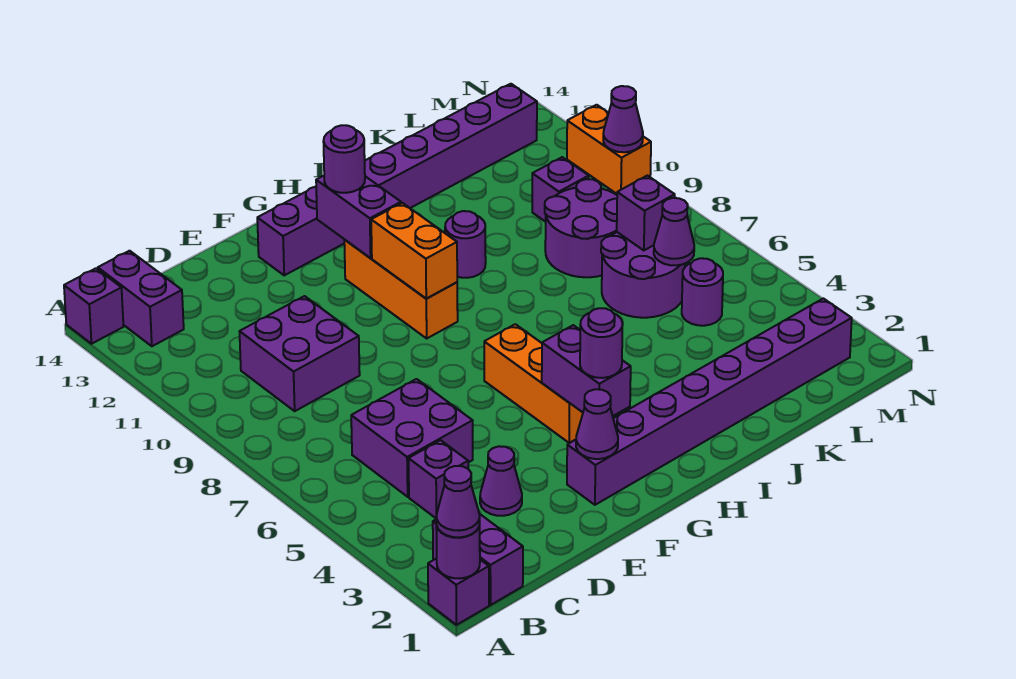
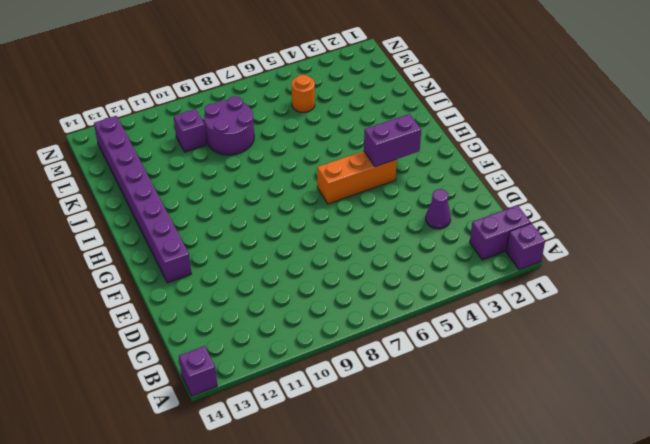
orange 1x1 round brick [292,75,315,112] -> purple 1x1 round brick [682,258,723,326]
none -> purple 1x2 brick [98,251,184,346]
none -> purple 1x1 brick [409,440,468,518]
none -> purple 2x2 brick [351,379,473,497]

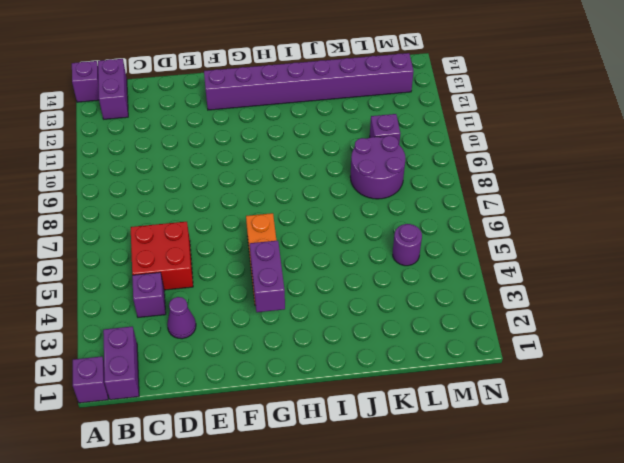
red 2x2 brick [131,222,193,290] -> purple 2x2 brick [351,379,473,497]
none -> purple 2x2 brick [239,296,360,411]
none -> purple 1x8 brick [567,298,852,505]
none -> orange 1x3 brick [344,240,458,338]

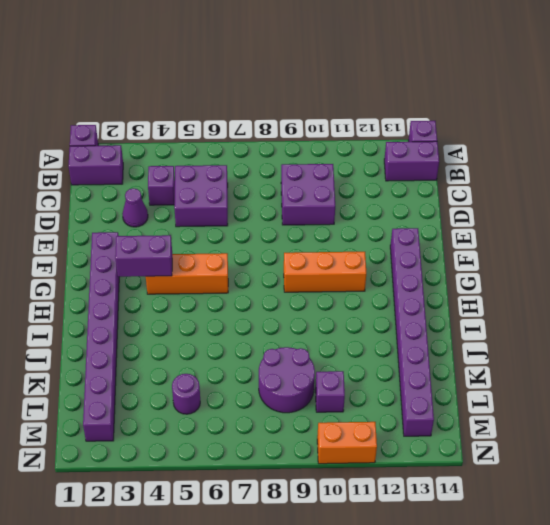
none -> purple 1x1 round brick [445,211,486,278]
none -> purple 2x2 round brick [601,232,685,318]
none -> purple 1x1 round brick [436,525,480,579]

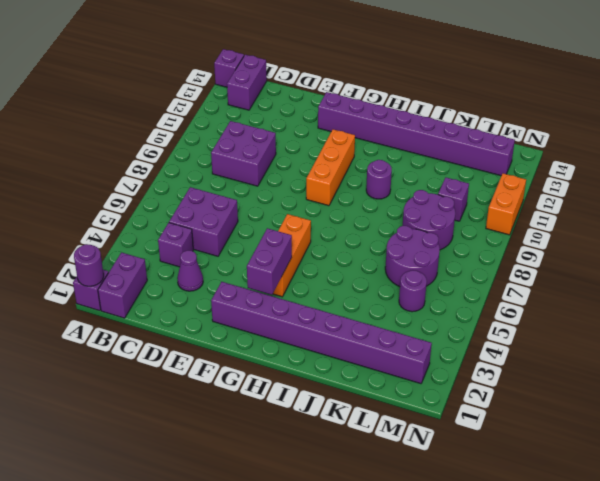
none -> purple 1x1 cone [576,389,618,459]
none -> orange 1x2 brick [371,203,457,298]
none -> purple 1x2 brick [316,176,401,258]

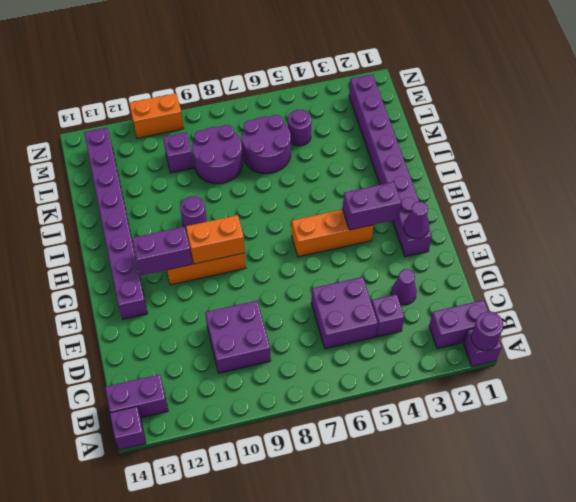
none -> purple 1x1 cone [654,198,694,265]
none -> purple 1x1 brick [617,176,675,250]
none -> purple 1x1 cone [603,86,643,152]

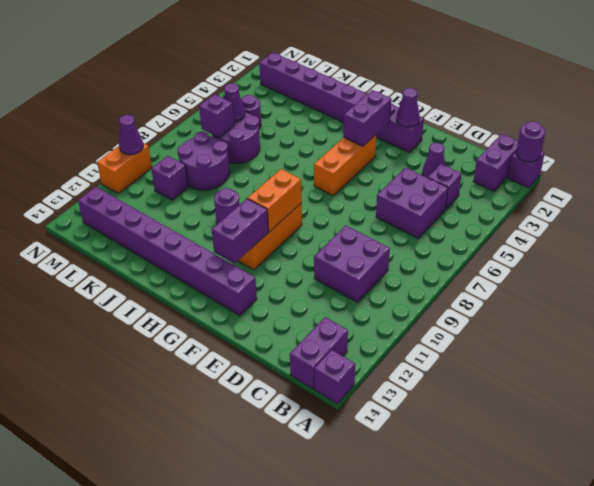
none -> purple 1x1 cone [436,466,480,537]
none -> purple 1x1 round brick [580,308,623,378]
none -> purple 1x1 round brick [323,125,365,193]

